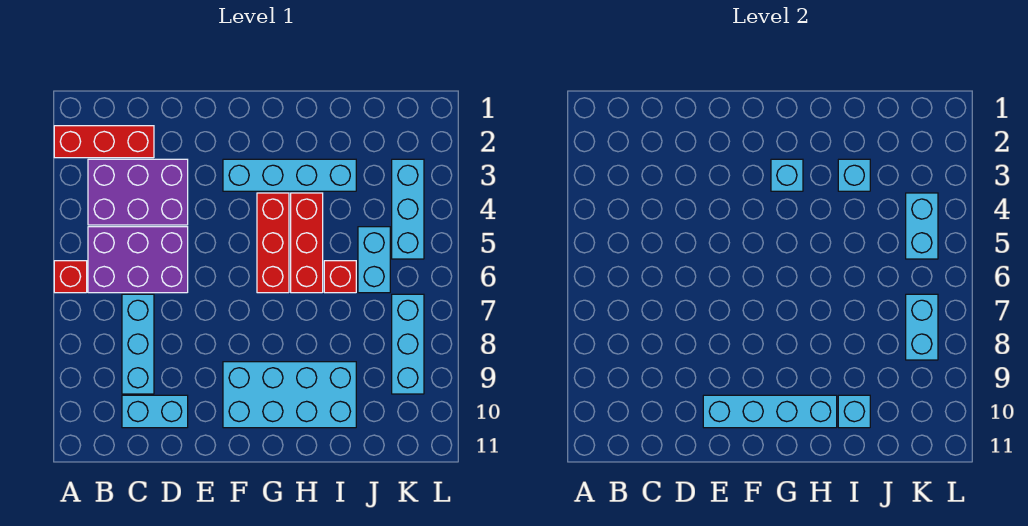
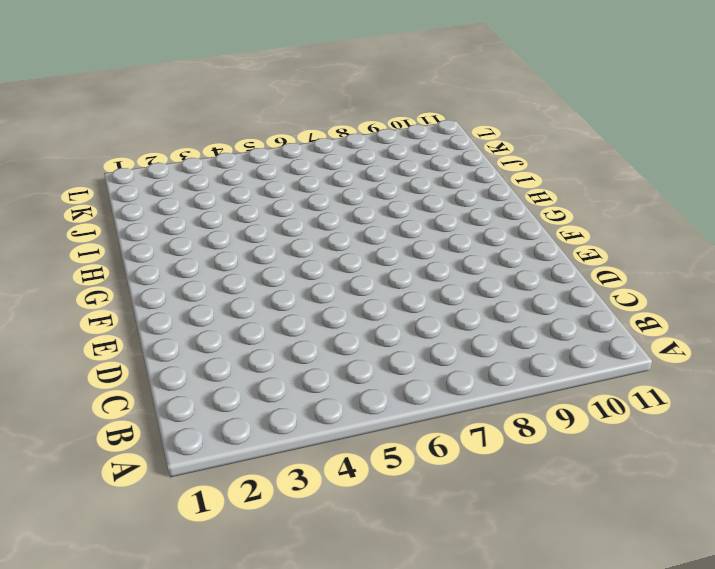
none -> red 1x3 brick [54,126,154,158]
none -> red 1x1 brick [54,261,87,293]
none -> purple 2x3 brick [88,159,188,225]

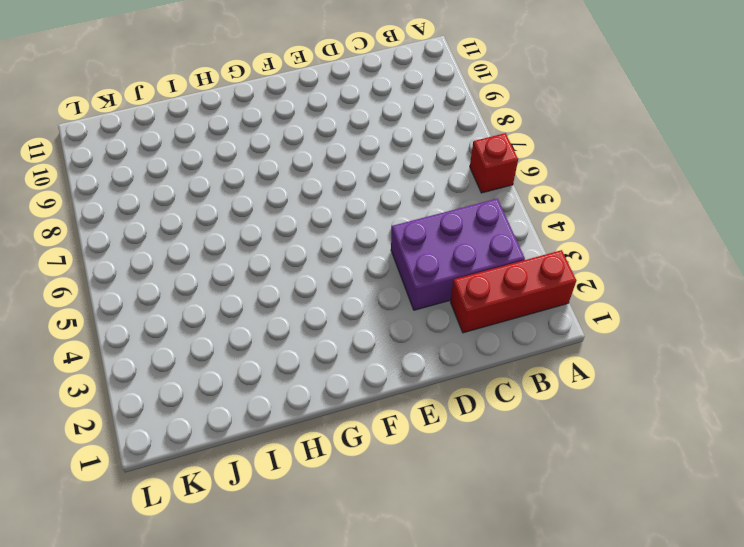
none -> purple 2x3 brick [88,227,188,293]
none -> cyan 1x3 brick [122,294,154,394]
none -> cyan 1x2 brick [122,395,188,428]

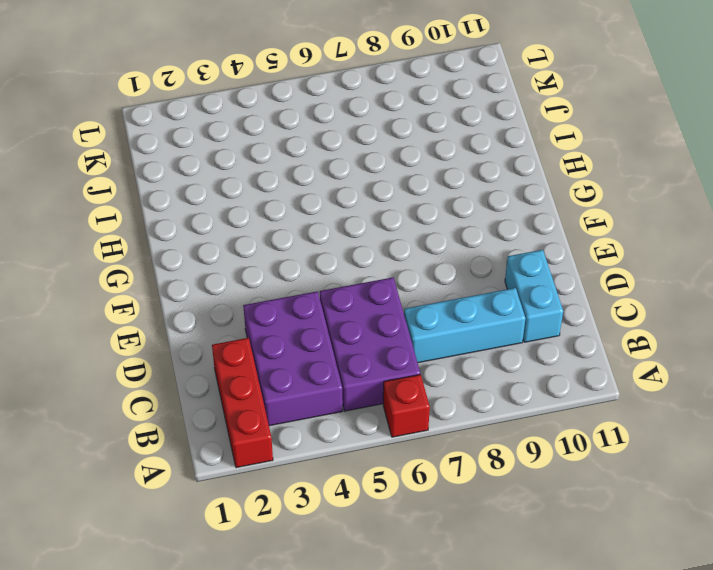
none -> cyan 1x4 brick [223,159,356,191]
none -> cyan 2x4 brick [223,362,356,428]
none -> red 1x3 brick [257,193,289,293]

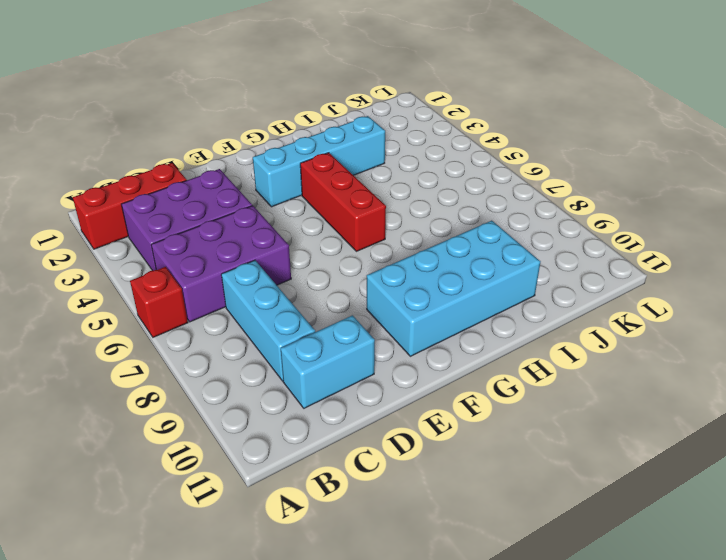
none -> red 1x3 brick [291,193,323,293]
none -> red 1x1 brick [324,261,356,293]
none -> cyan 1x2 brick [358,227,390,293]

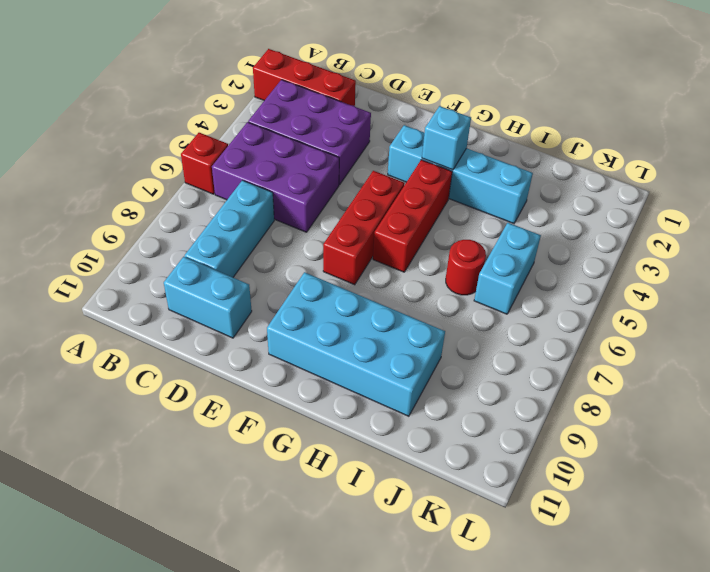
red 1x3 brick [323,171,404,285] -> red 1x3 brick moved to [291,193,323,293]
red 1x1 round brick [446,240,486,295] -> red 1x1 brick [324,261,356,293]
none -> cyan 1x3 brick [392,159,424,259]
none -> cyan 1x3 brick [392,294,424,394]
none -> cyan 1x4 brick [703,395,837,428]

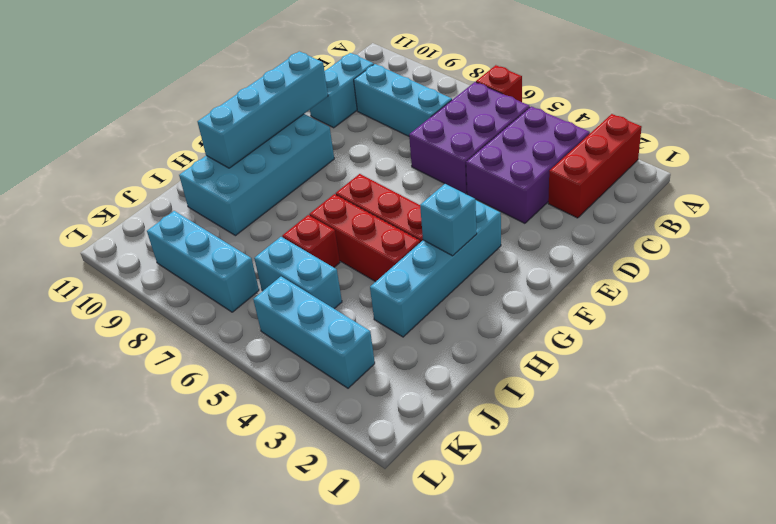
none -> cyan 1x1 brick [838,159,870,191]
none -> cyan 1x1 brick [838,395,870,428]
none -> cyan 1x2 brick [906,193,938,259]

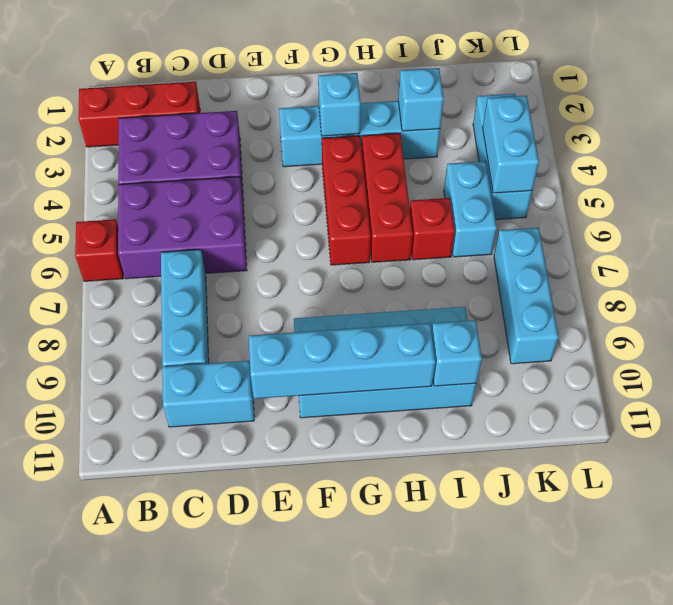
none -> cyan 1x2 brick [906,294,938,360]

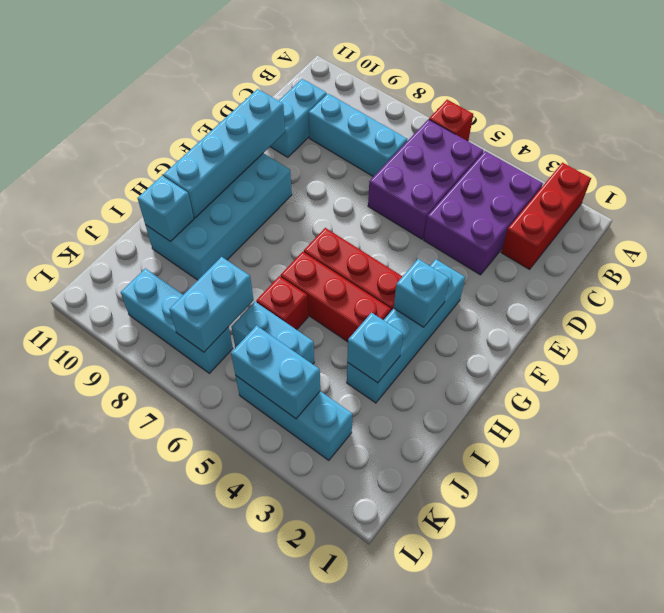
cyan 1x2 brick [169,257,254,352] -> cyan 1x2 brick turned to [906,294,938,360]

